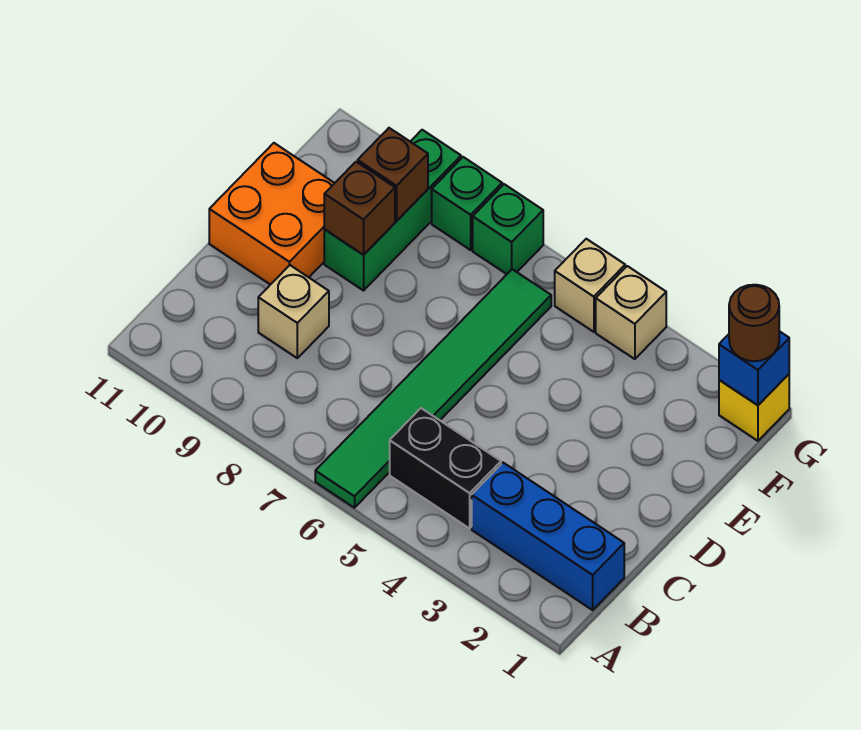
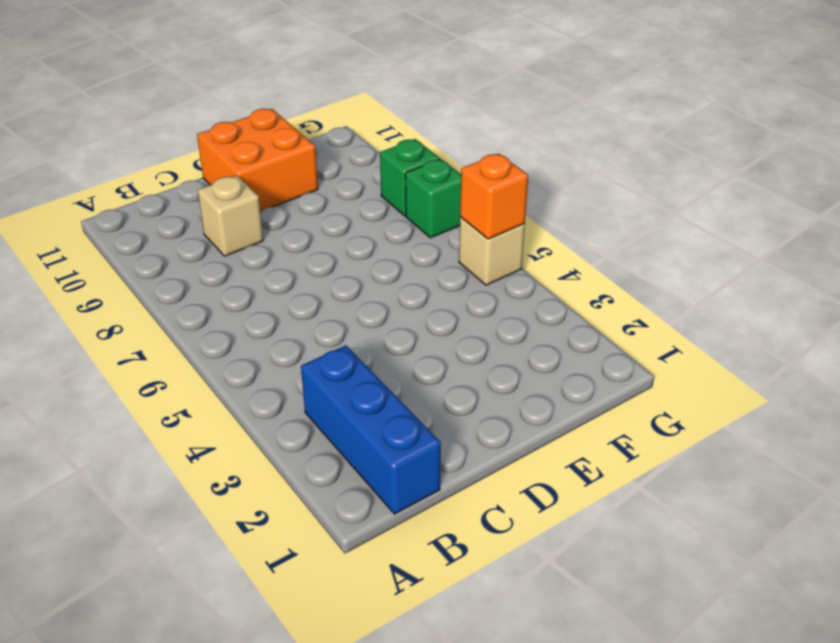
orange 1x1 brick [460,154,528,239] -> none
none -> green 1x6 tile [315,269,551,508]
none -> black 1x2 brick [390,408,501,528]
none -> green 1x3 brick [324,130,461,291]

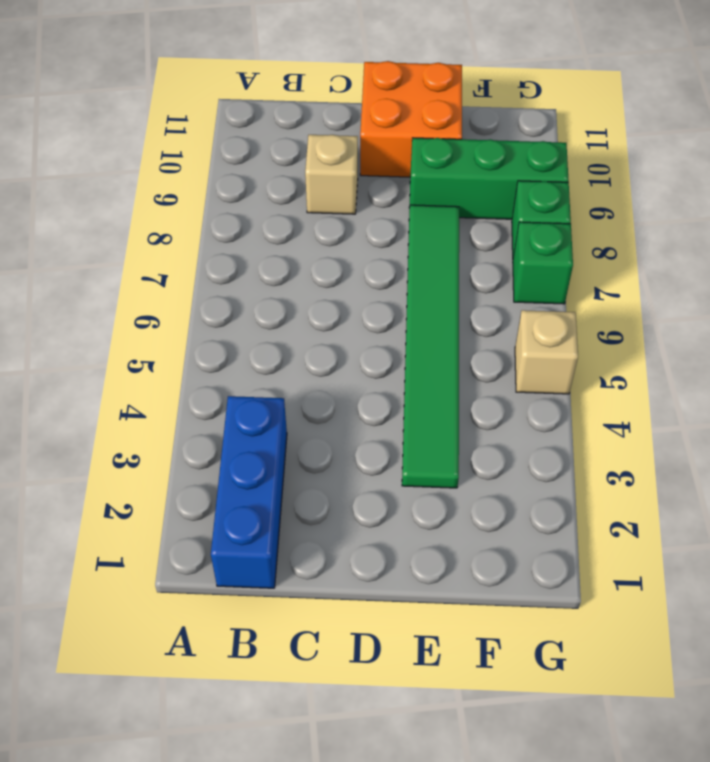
green 1x6 tile [402,205,459,488] -> green 1x6 tile turned to [315,269,551,508]
none -> black 1x2 brick [390,408,501,528]
none -> yellow 1x1 brick [719,374,789,441]
none -> tan 1x1 brick [596,266,666,359]

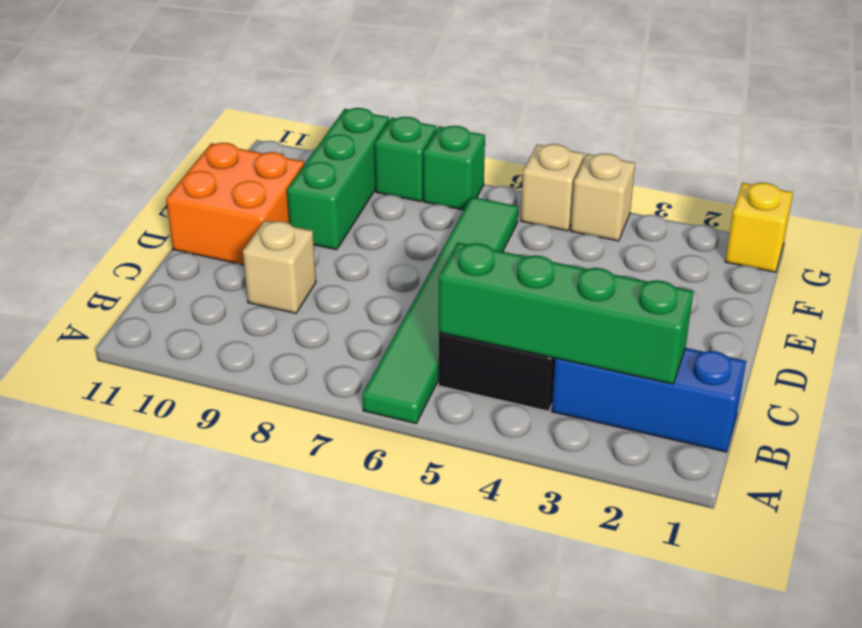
green 1x4 brick [439,242,693,384] -> none
none -> brown 1x1 brick [324,162,395,255]
none -> brown 1x1 brick [358,128,428,221]
none -> blue 1x1 brick [719,331,789,405]

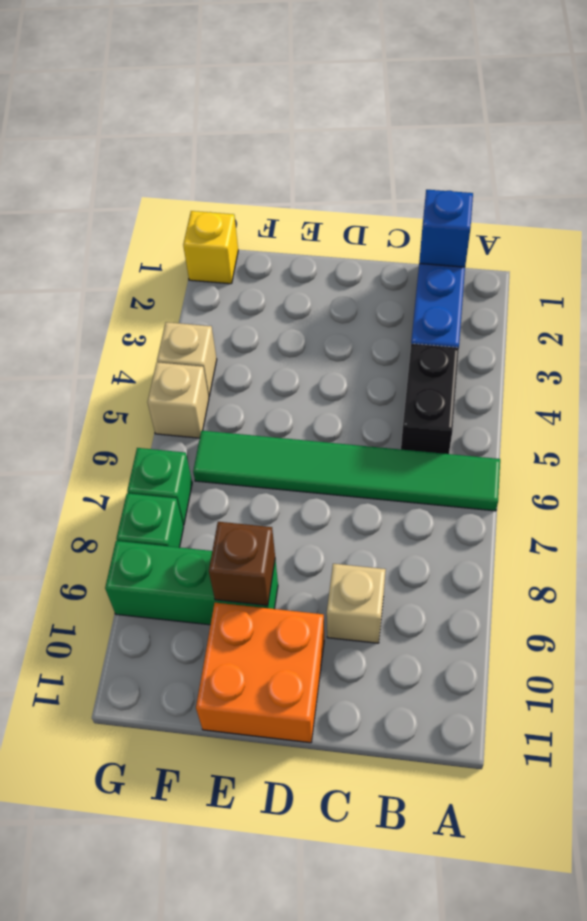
blue 1x1 brick [419,190,473,267] -> blue 1x1 brick moved to [719,331,789,405]
none -> brown 1x1 brick [358,128,428,221]
none -> brown 1x1 round brick [729,285,779,361]

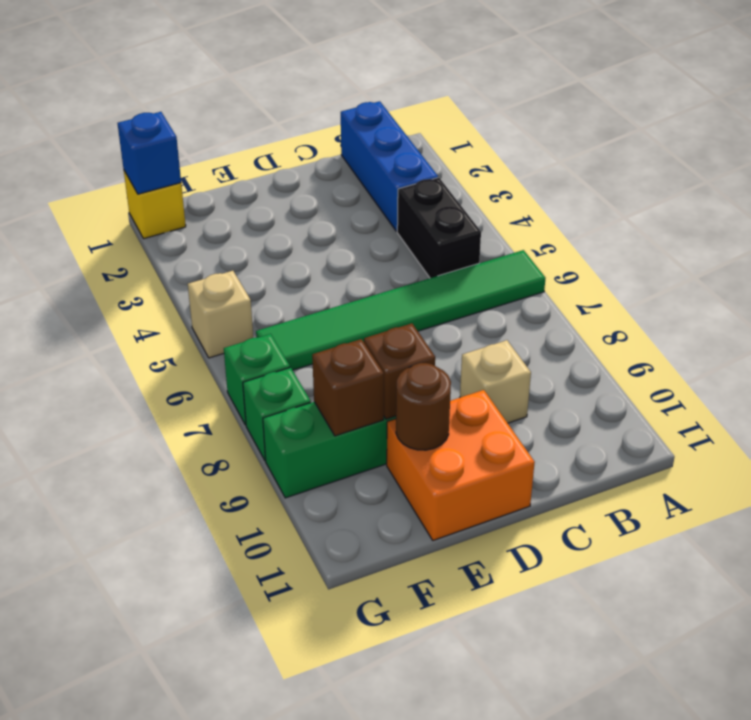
brown 1x1 round brick [396,363,451,450] -> brown 1x1 round brick moved to [729,285,779,361]
none -> tan 1x1 brick [596,266,666,359]

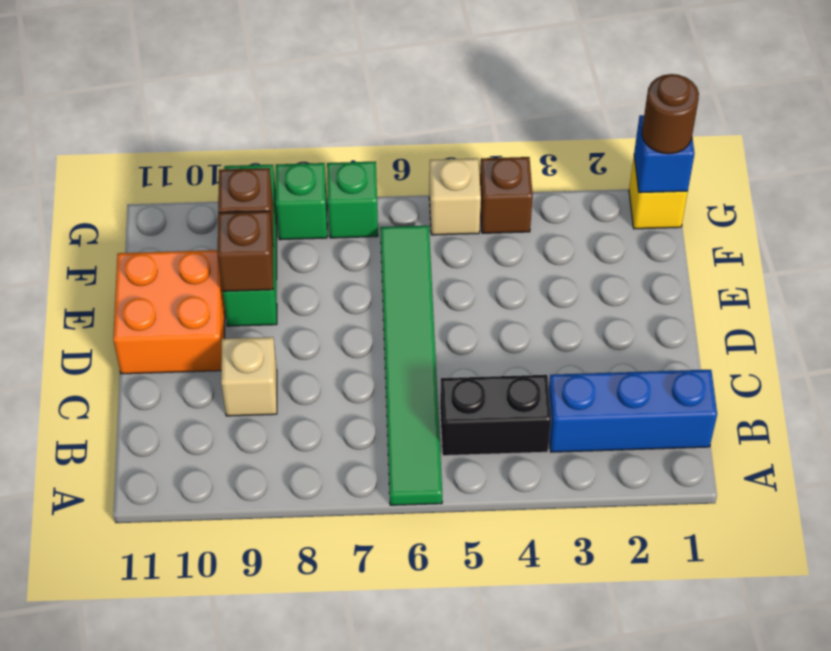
brown 1x1 brick [480,157,533,233] -> tan 1x1 brick [596,266,666,359]

